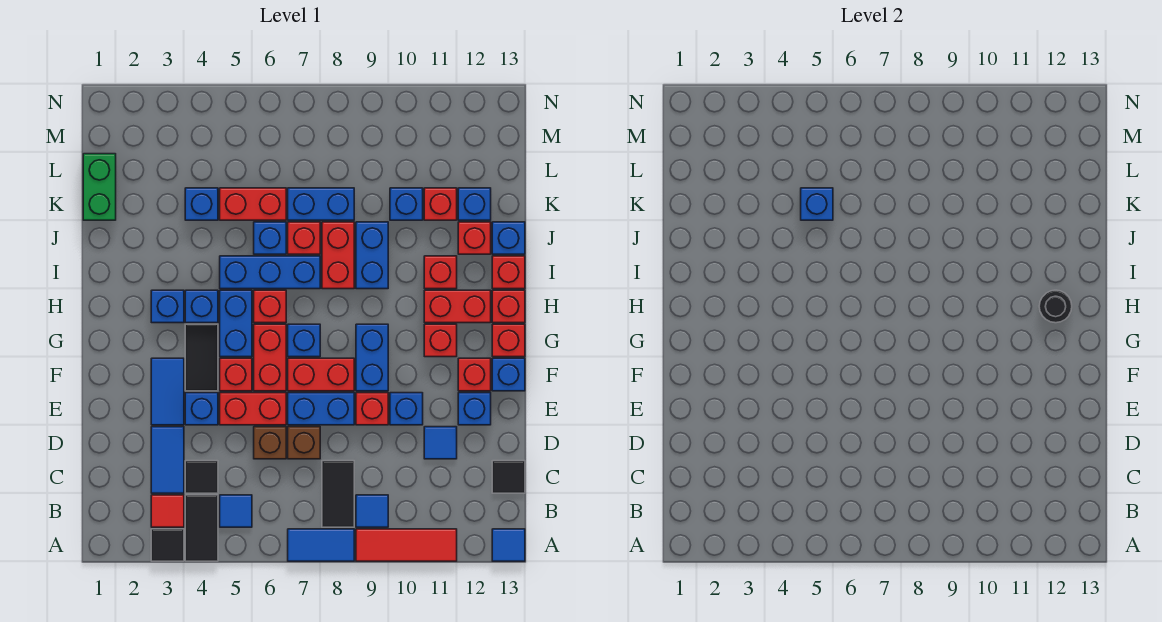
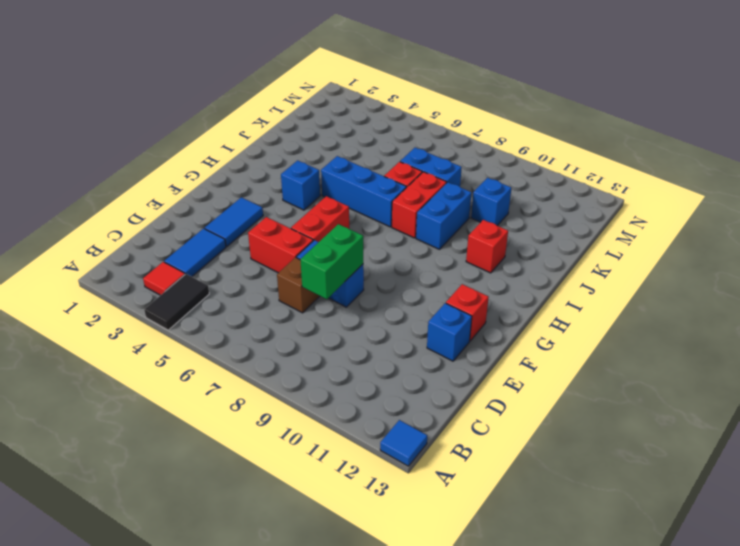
green 1x2 brick [300,224,363,299] -> green 1x2 brick moved to [83,154,116,220]
none -> black 1x1 tile [151,529,184,561]
none -> blue 1x2 tile [288,529,354,561]
none -> red 1x3 tile [356,529,457,561]
none -> blue 1x1 tile [220,495,252,527]

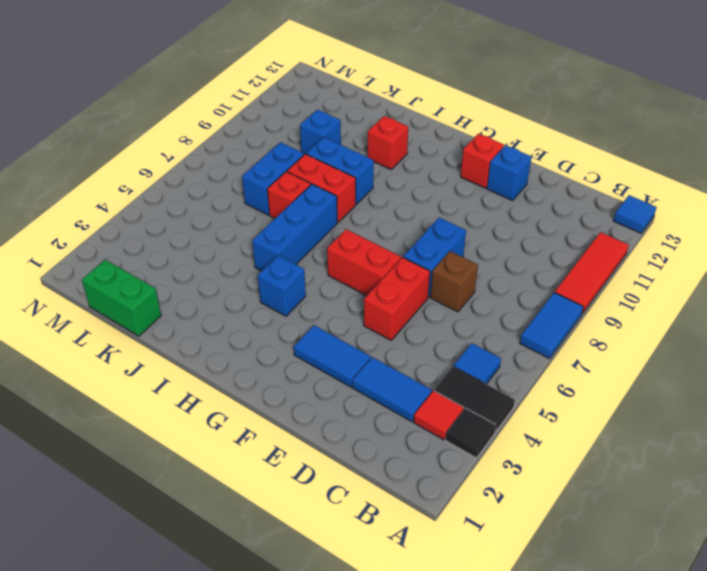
none -> black 1x2 tile [322,461,354,527]
none -> blue 1x1 tile [356,495,388,527]
none -> black 1x1 tile [185,461,218,493]
none -> black 1x1 tile [492,461,525,493]

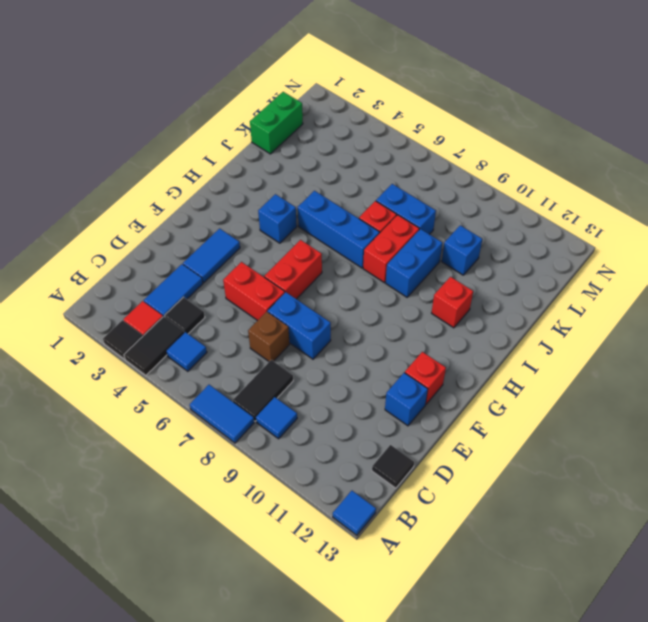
none -> red 1x3 tile [356,529,457,561]
none -> brown 1x1 brick [254,427,286,459]
none -> blue 1x1 tile [424,427,457,459]
none -> blue 1x1 brick [185,393,218,425]

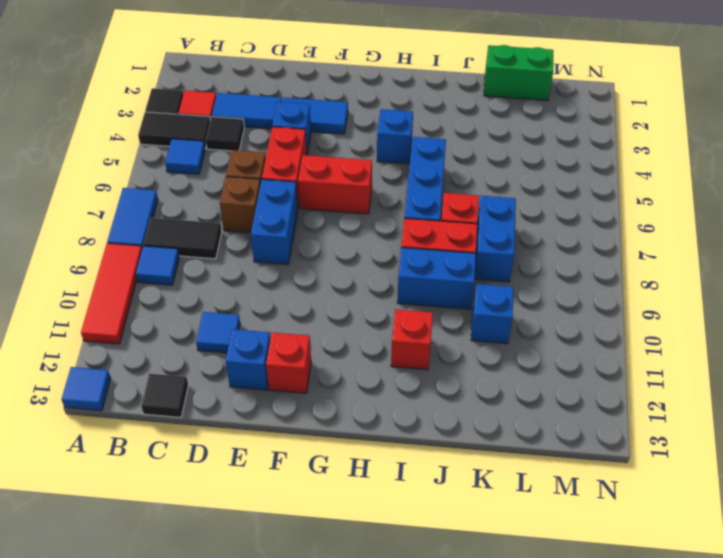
none -> red 1x1 brick [356,393,388,425]
none -> blue 1x1 brick [390,393,423,425]
none -> black 1x2 tile [185,324,218,391]
none -> red 1x1 brick [220,358,252,391]

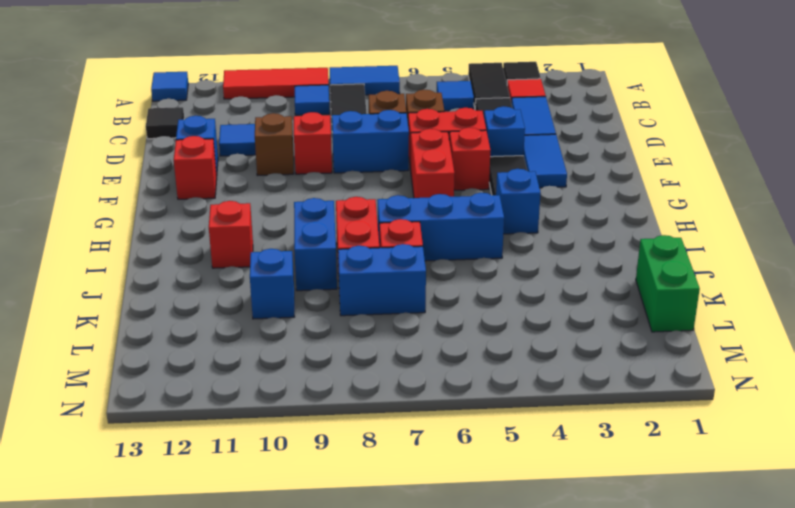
brown 1x1 brick [255,113,294,176] -> blue 1x1 brick [390,393,423,425]
none -> red 1x2 brick [288,358,354,391]
none -> blue 1x2 brick [356,324,388,391]
none -> blue 1x1 brick [492,358,525,391]
none -> blue 1x2 brick [220,290,252,357]

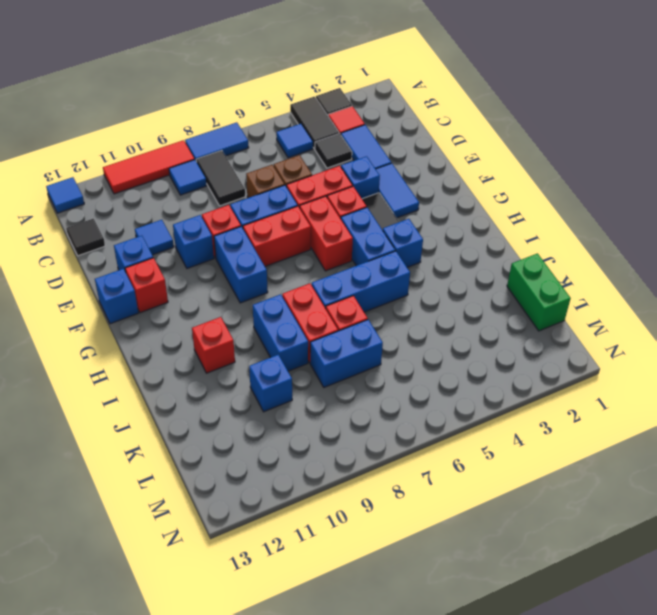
none -> blue 1x1 brick [288,324,320,357]
none -> red 1x1 brick [424,324,457,357]
none -> red 1x1 brick [492,324,525,357]
none -> blue 1x1 brick [151,290,184,323]

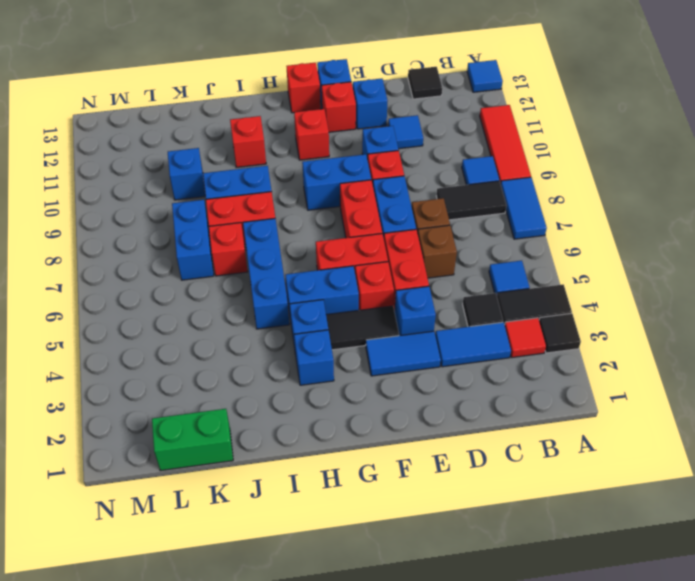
none -> blue 1x1 brick [288,324,320,357]
none -> red 1x1 brick [254,290,286,323]
none -> red 1x2 brick [424,290,491,323]
none -> red 1x1 brick [492,290,525,323]

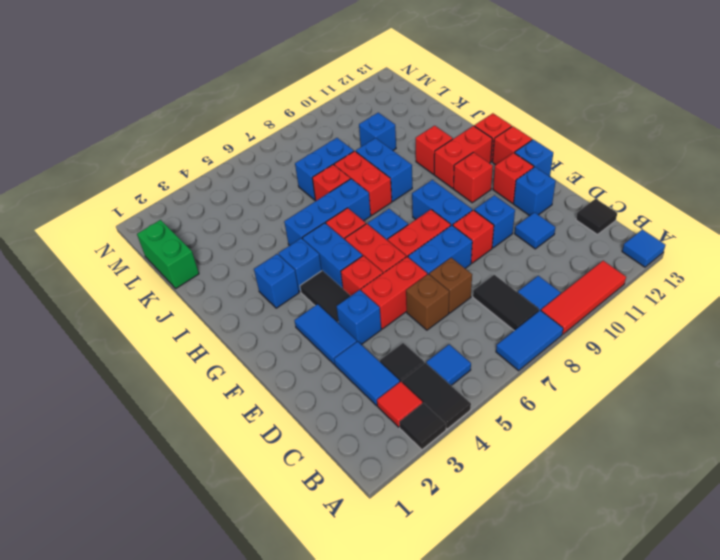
none -> red 1x1 brick [492,256,525,289]
none -> blue 1x1 brick [254,222,286,254]
none -> red 1x1 brick [458,222,491,254]
none -> blue 1x1 brick [492,222,525,254]

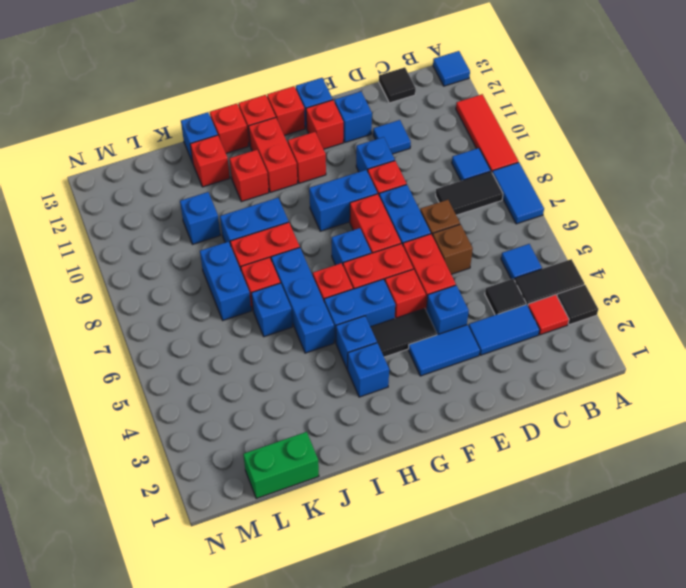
none -> blue 1x1 brick [185,188,218,220]
none -> red 1x2 brick [220,188,286,220]
none -> red 1x1 brick [424,188,457,220]
none -> blue 1x1 brick [458,188,491,220]

